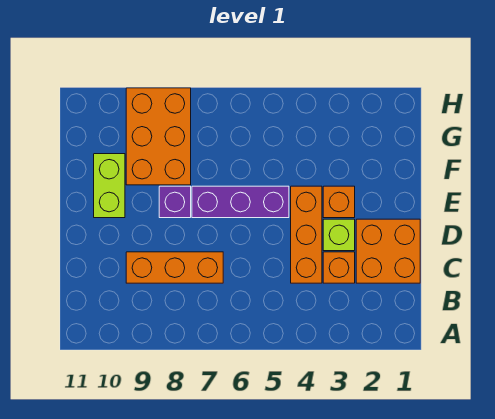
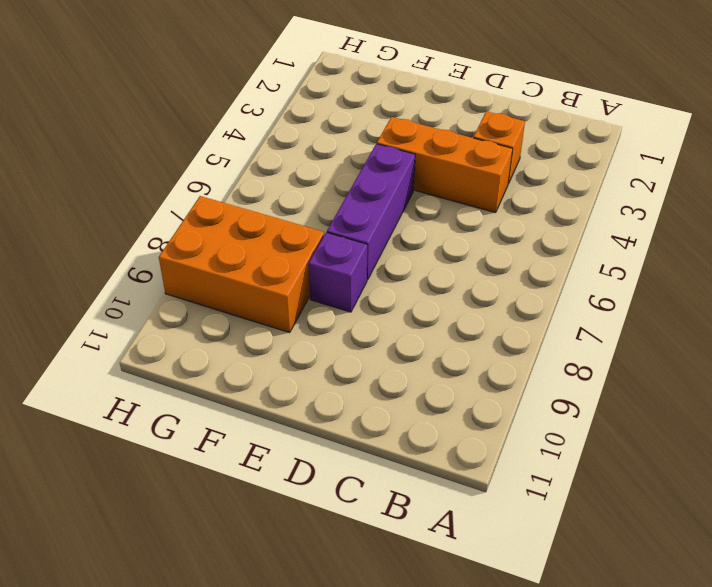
none -> orange 2x2 brick [356,219,420,283]
none -> orange 1x3 brick [126,252,223,283]

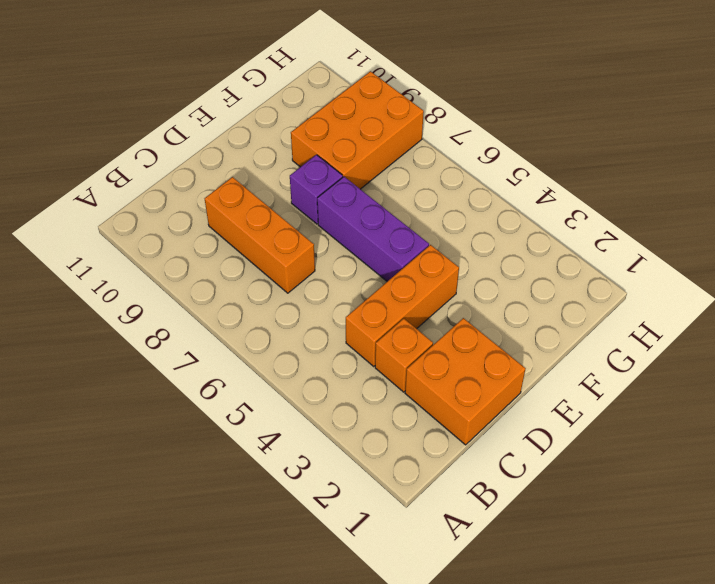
none -> lime 1x1 brick [323,219,355,251]
none -> orange 1x1 brick [323,186,355,218]

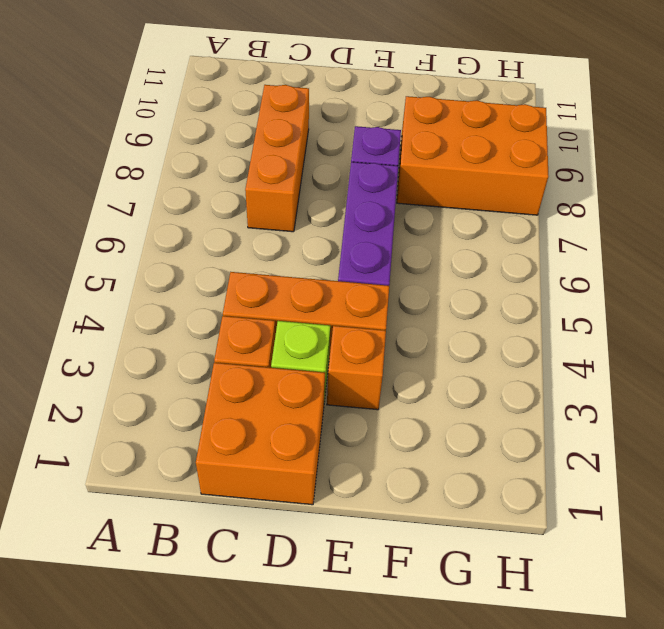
none -> lime 1x2 brick [94,154,125,218]

